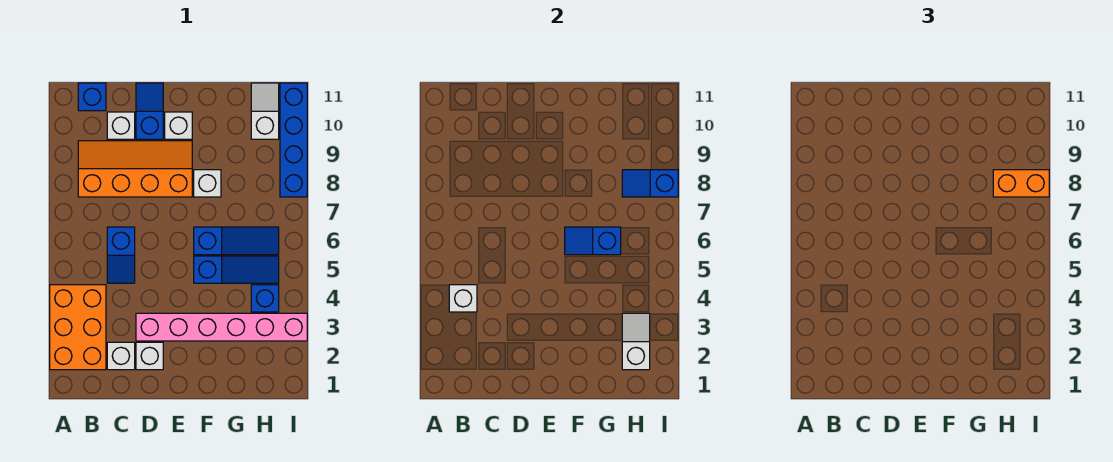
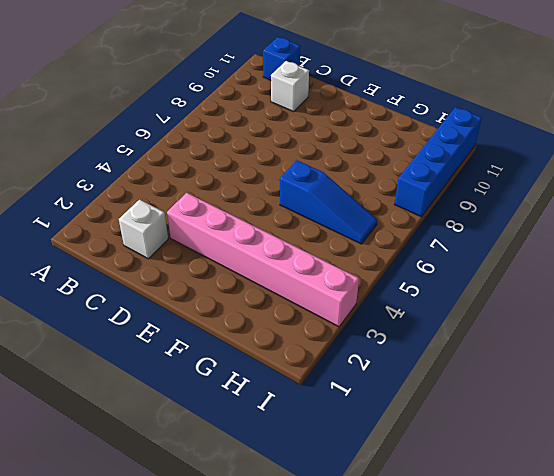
none -> orange 2x3 brick [50,285,106,370]
none -> orange 2x4 slope [78,141,192,197]
none -> blue 1x2 slope [107,227,135,283]

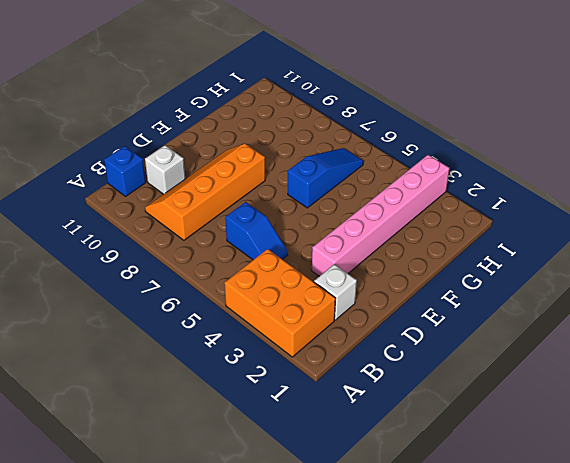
none -> white 1x1 brick [136,342,163,370]
none -> blue 1x2 slope [136,83,163,139]
none -> white 1x1 brick [165,112,192,139]

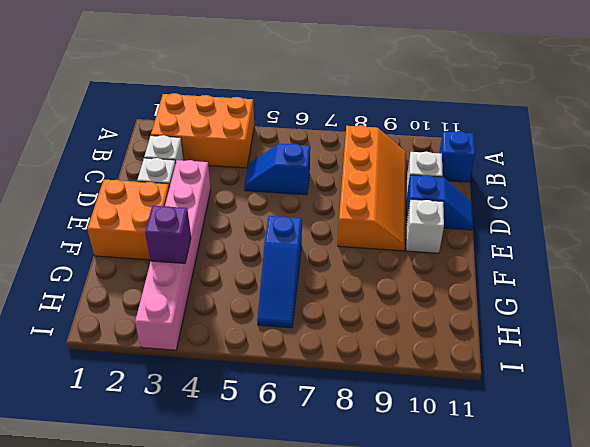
orange 2x2 brick [87,180,170,260] -> none
purple 1x1 brick [145,206,191,263] -> none
none -> blue 1x3 slope [194,256,279,283]
none -> white 1x1 brick [194,170,221,197]
none -> blue 1x1 brick [251,285,279,312]

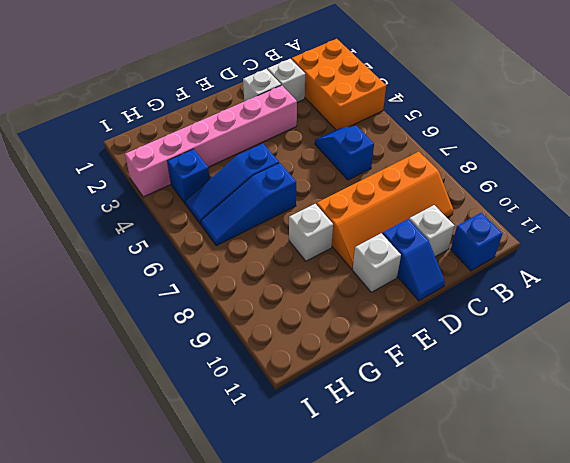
none -> white 1x2 slope [251,83,279,139]
none -> blue 1x4 brick [280,83,307,197]
none -> white 1x1 brick [449,285,477,312]

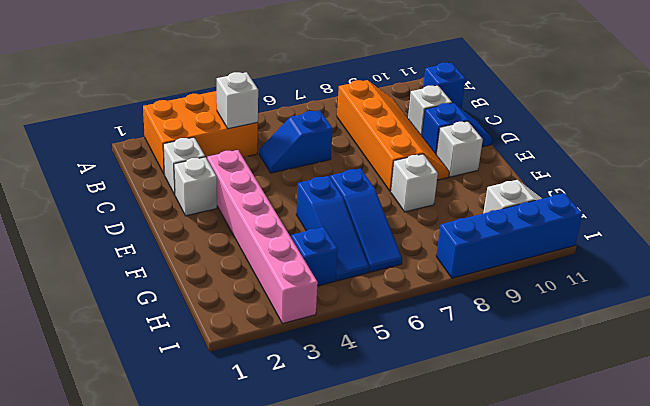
none -> blue 1x2 slope [565,227,621,255]
none -> white 1x2 slope [622,313,650,370]
none -> blue 1x2 slope [622,170,678,197]

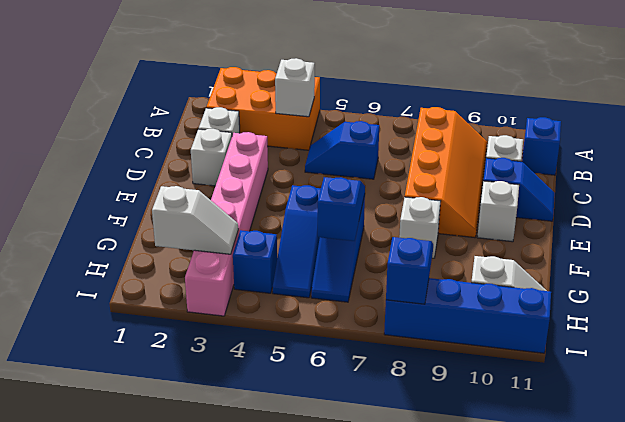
none -> orange 1x2 brick [993,170,1049,197]

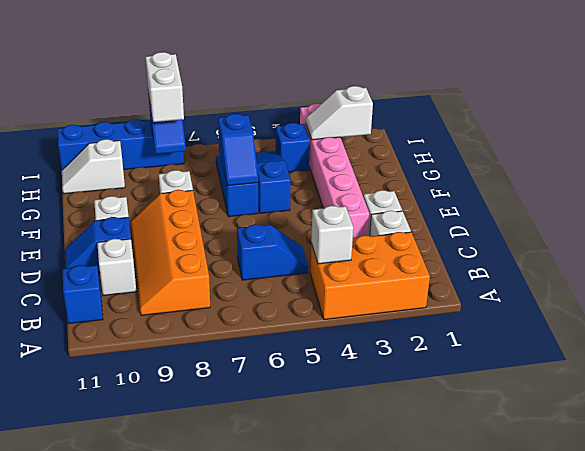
white 1x2 brick [146,52,184,122] -> orange 1x2 brick [993,170,1049,197]

